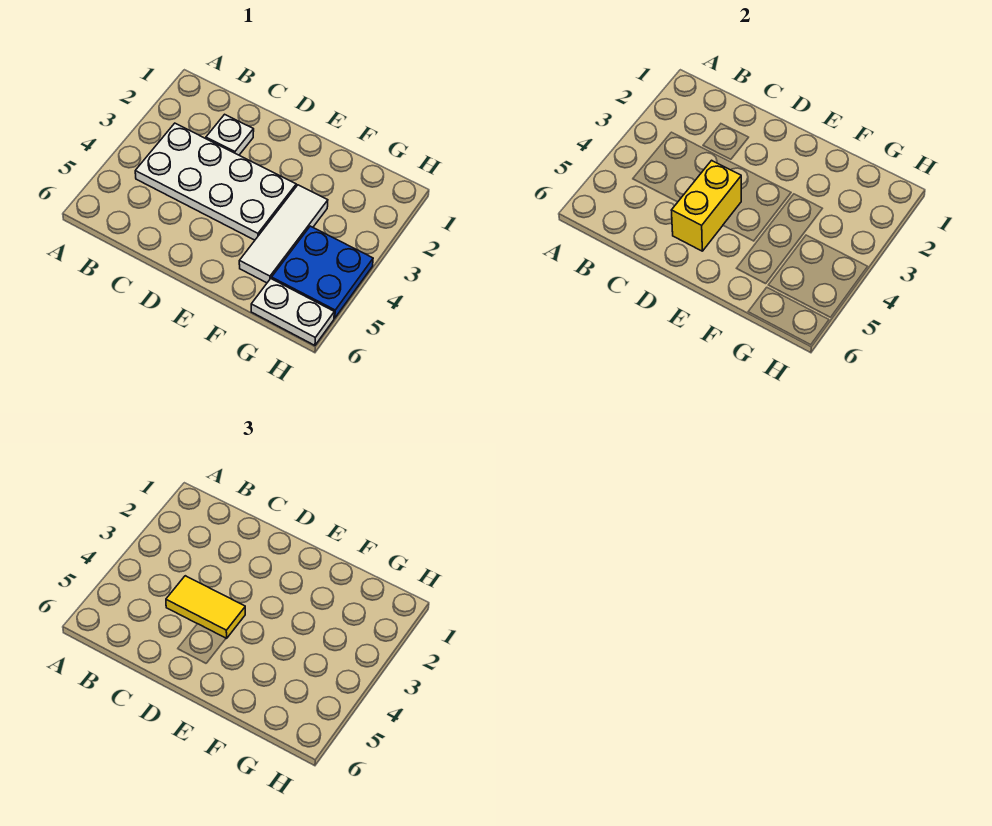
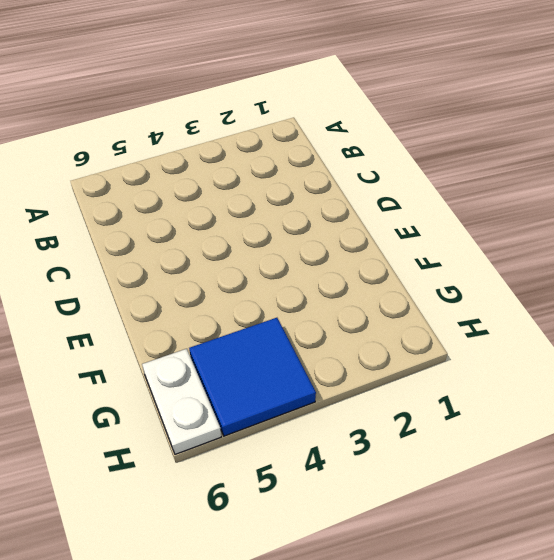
blue 2x2 tile [189,318,316,436] -> blue 2x2 plate [272,226,373,318]
none -> white 2x4 plate [135,123,296,240]
none -> white 1x1 plate [206,114,254,155]

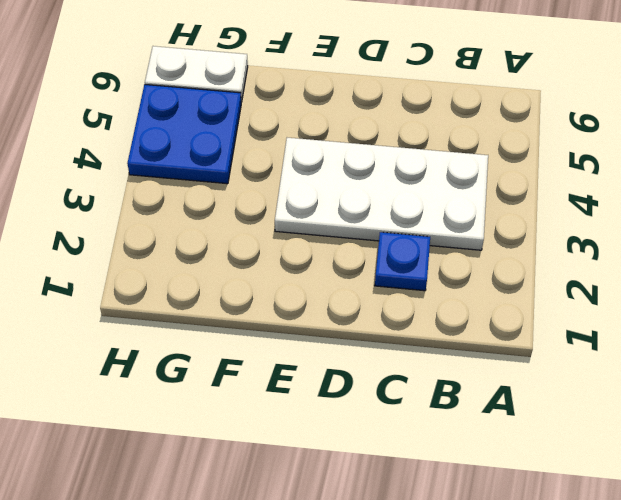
blue 1x1 plate [375,232,430,291] -> white 1x1 plate [206,114,254,155]
none -> white 1x3 tile [239,185,328,283]
none -> yellow 1x2 brick [671,160,741,251]

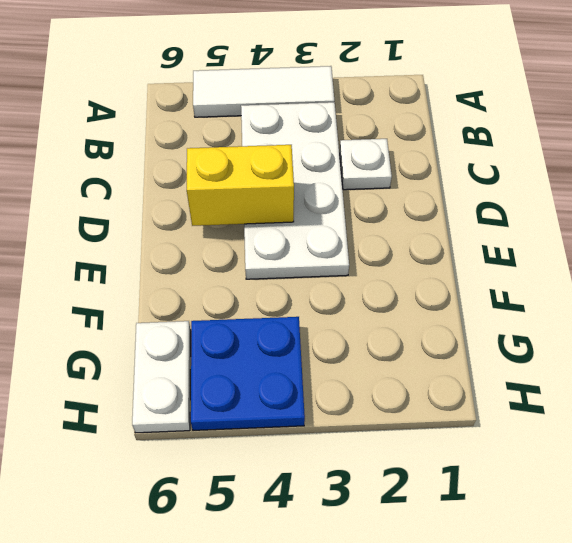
white 1x3 tile [193,66,334,117] -> white 1x3 tile moved to [239,185,328,283]
none -> yellow 1x2 tile [166,576,245,639]

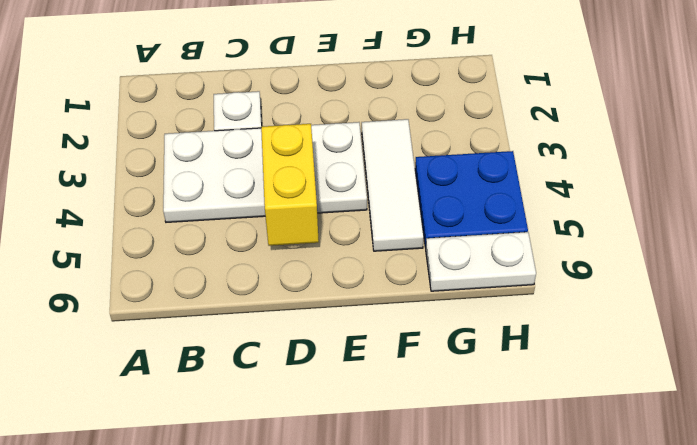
none -> yellow 1x2 tile [166,576,245,639]

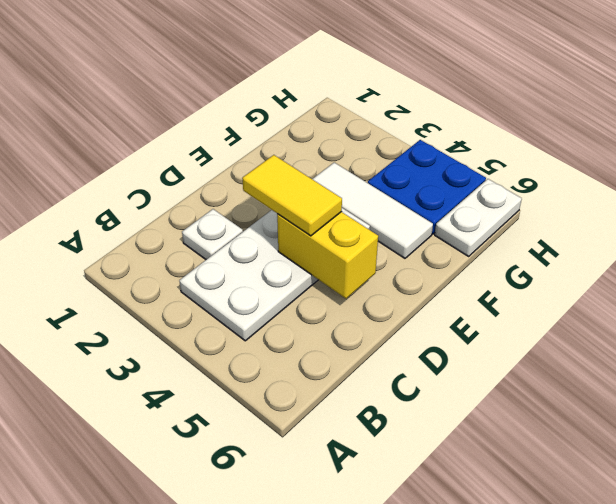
yellow 1x2 tile [242,155,342,236] -> yellow 1x2 tile turned to [166,576,245,639]

